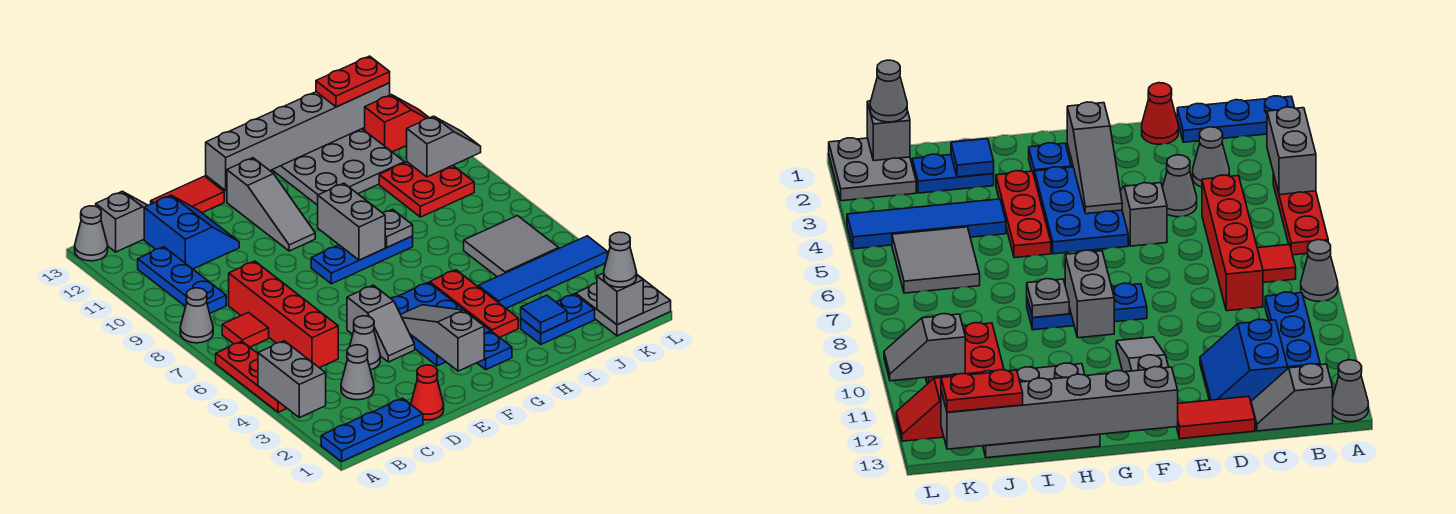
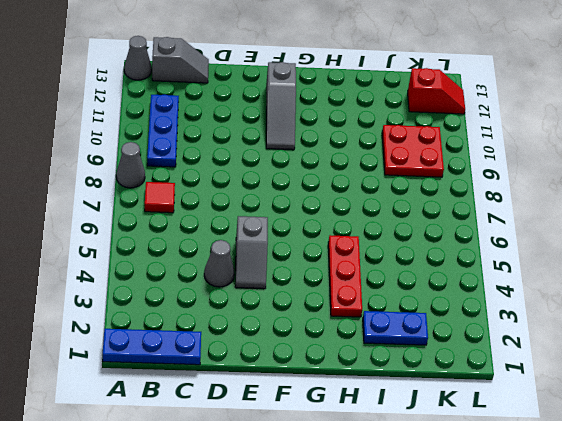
none -> red 1x3 plate [216,342,287,412]
none -> grey 1x1 cone [341,345,374,400]
none -> red 1x4 brick [229,261,338,368]
none -> blue 2x2 slope [144,195,239,269]

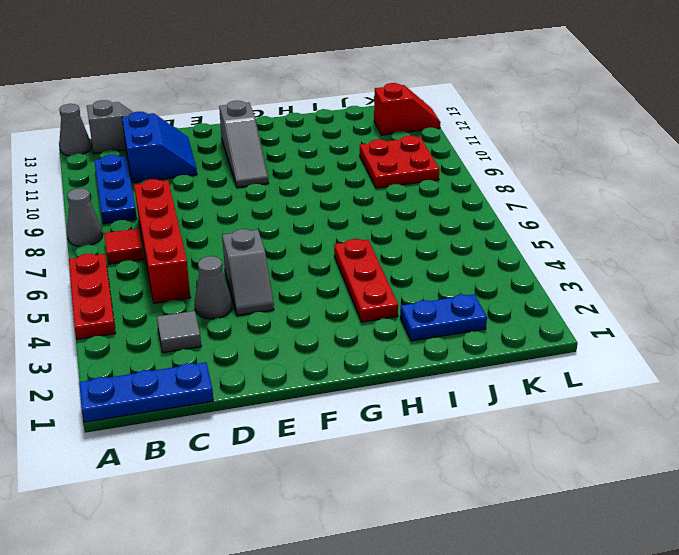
grey 1x1 tile [157,311,201,353] -> grey 1x1 cone [341,345,374,400]
none -> red 1x1 cone [411,365,444,420]
none -> red 1x2 tile [151,176,224,213]
none -> blue 2x3 plate [391,282,491,366]
none -> blue 1x3 plate [311,236,413,284]

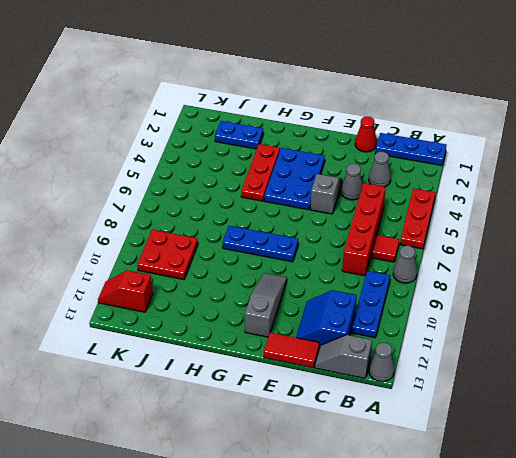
none -> blue 1x1 plate [477,332,512,369]
none -> grey 3x3 plate [273,129,404,205]
none -> blue 1x4 tile [478,236,607,308]
none -> grey 2x2 tile [464,216,559,277]

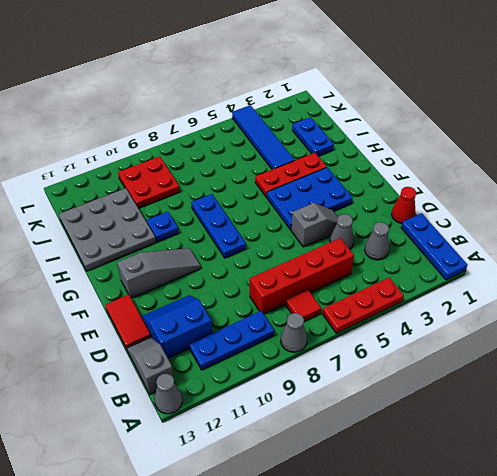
blue 1x1 plate [147,212,179,242] -> blue 1x1 plate moved to [477,332,512,369]
none -> grey 2x2 tile [464,216,559,277]
none -> grey 2x2 plate [576,276,671,336]
none -> red 1x2 slope [365,95,429,152]
none -> grey 1x2 brick [258,341,326,418]

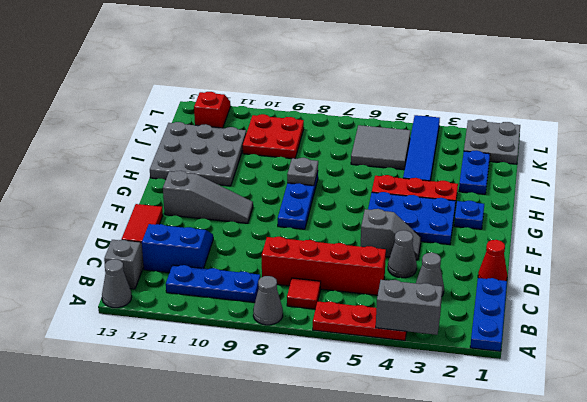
none -> grey 1x3 slope [401,305,484,371]
none -> grey 1x6 brick [206,83,390,191]
none -> grey 1x2 brick [318,183,385,260]
none -> blue 1x1 tile [521,295,567,333]

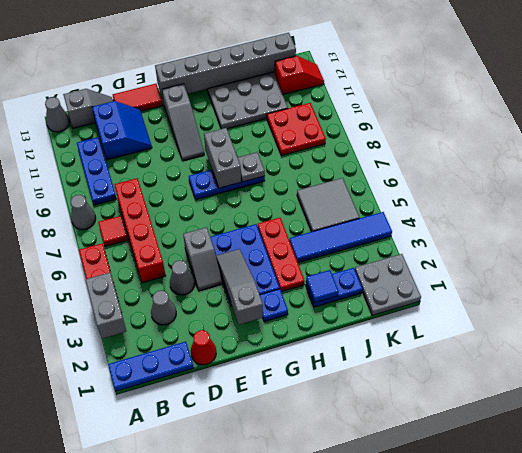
none -> grey 1x1 brick [597,273,643,325]
none -> grey 1x2 slope [407,116,481,177]
none -> red 1x2 plate [316,56,390,107]
none -> grey 1x1 cone [604,232,637,287]

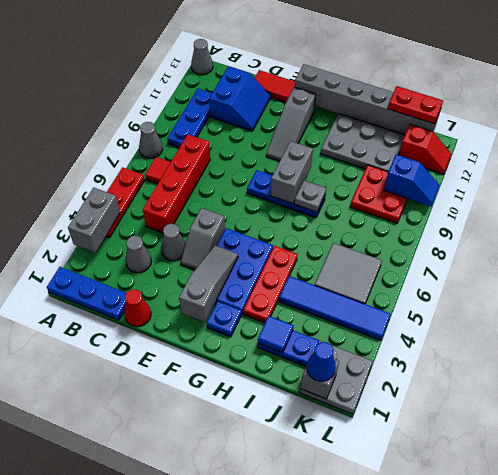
blue 1x1 cone [307,342,336,381] -> grey 1x1 cone [604,232,637,287]
blue 1x2 slope [384,155,439,206] -> grey 1x2 slope [407,116,481,177]
none -> grey 1x2 slope [96,191,148,252]

